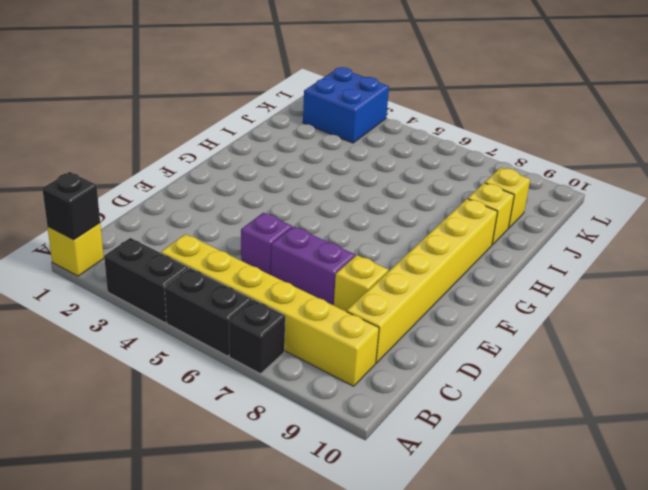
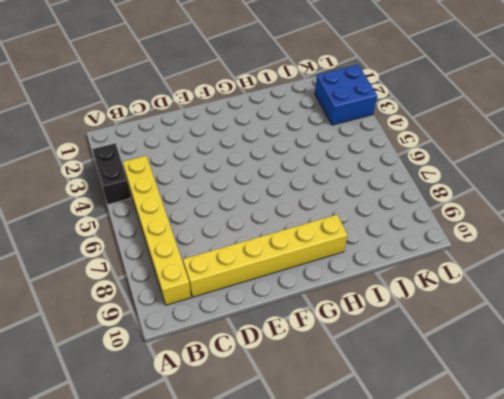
none -> yellow 1x1 brick [48,223,104,276]
none -> black 1x2 brick [164,268,252,356]
none -> black 1x1 brick [229,300,285,374]

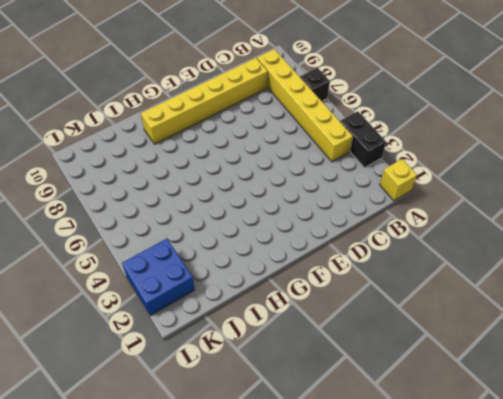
none -> black 1x2 brick [164,268,252,356]
none -> purple 1x1 brick [241,213,292,275]
none -> purple 1x2 brick [271,226,355,305]

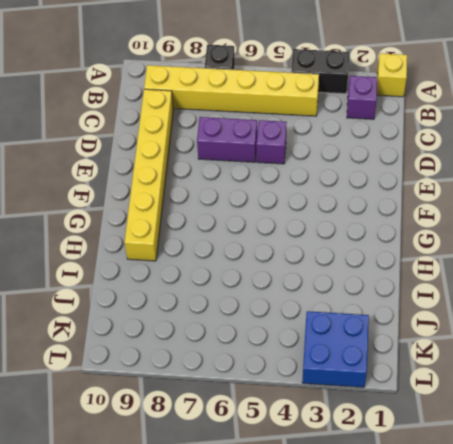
purple 1x1 brick [347,76,377,119] -> none
none -> black 1x2 brick [164,268,252,356]
none -> yellow 1x1 brick [334,255,388,312]
none -> yellow 1x1 brick [468,183,514,245]

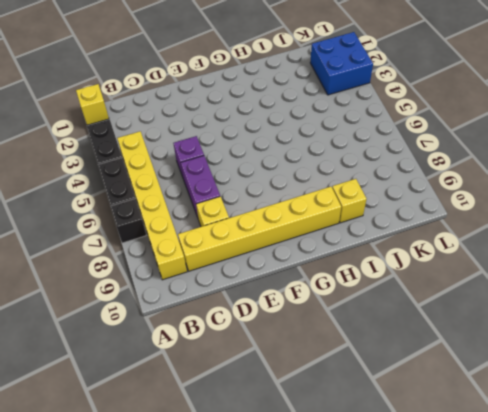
none -> yellow 1x1 brick [485,168,530,228]
none -> black 1x1 brick [42,172,100,240]

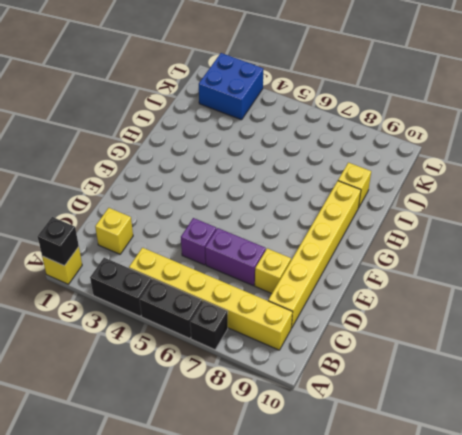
yellow 1x1 brick [95,208,133,254] -> yellow 1x1 brick moved to [485,168,530,228]

